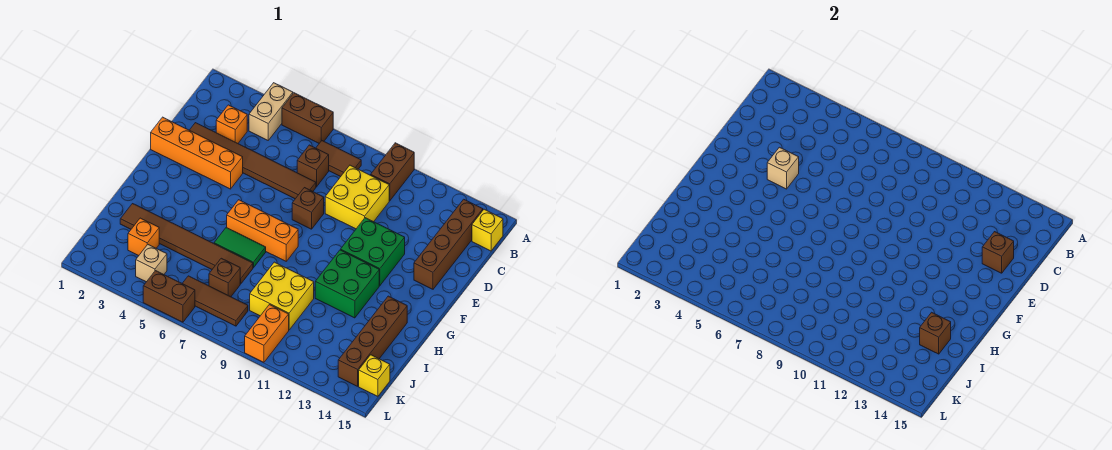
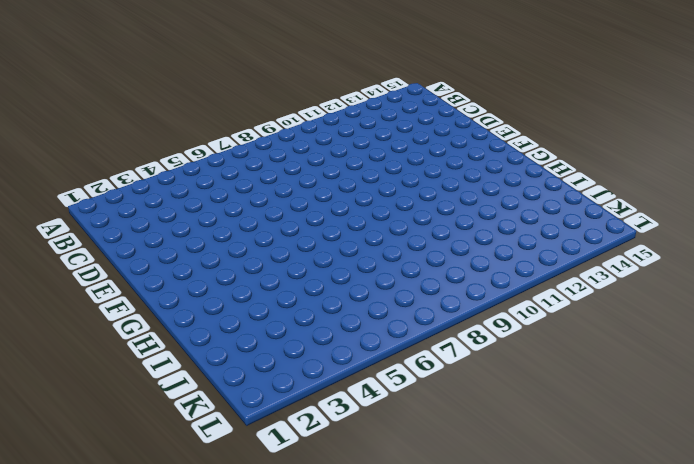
none -> tan 1x2 brick [249,83,293,140]
none -> brown 1x2 brick [282,93,333,143]
none -> brown 1x2 brick [371,143,414,201]

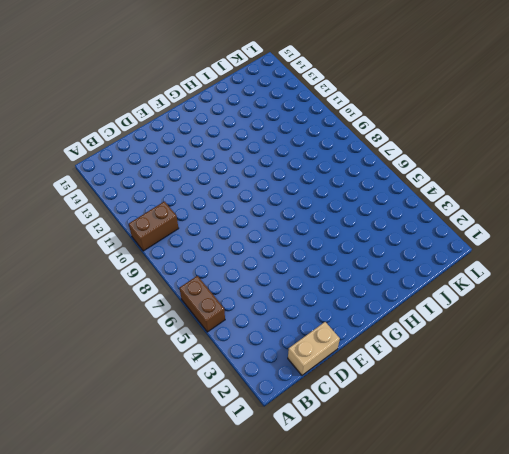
tan 1x2 brick [288,322,340,375] -> tan 1x2 brick moved to [249,83,293,140]
none -> brown 1x2 tile [316,141,361,177]
none -> brown 1x4 brick [414,199,483,289]
none -> yellow 1x1 brick [472,209,503,251]

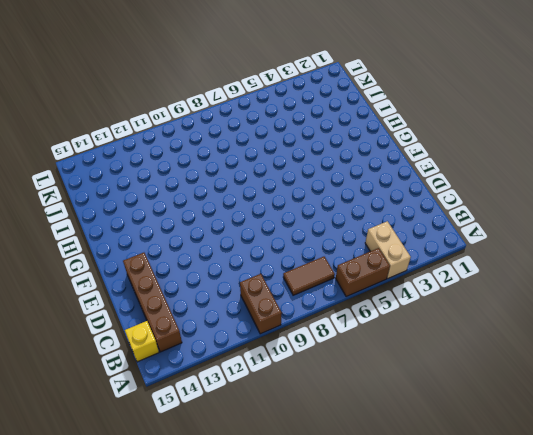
none -> orange 1x1 brick [216,105,247,143]
none -> brown 1x1 brick [297,145,329,187]
none -> yellow 2x2 brick [325,165,389,229]

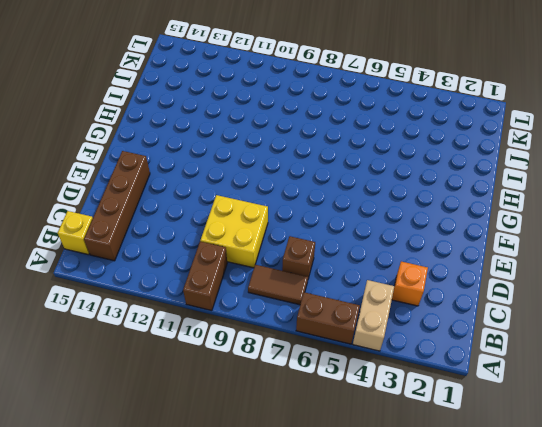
none -> brown 1x6 tile [190,123,316,199]
none -> orange 1x4 brick [151,117,243,189]
none -> brown 1x1 brick [292,188,324,229]

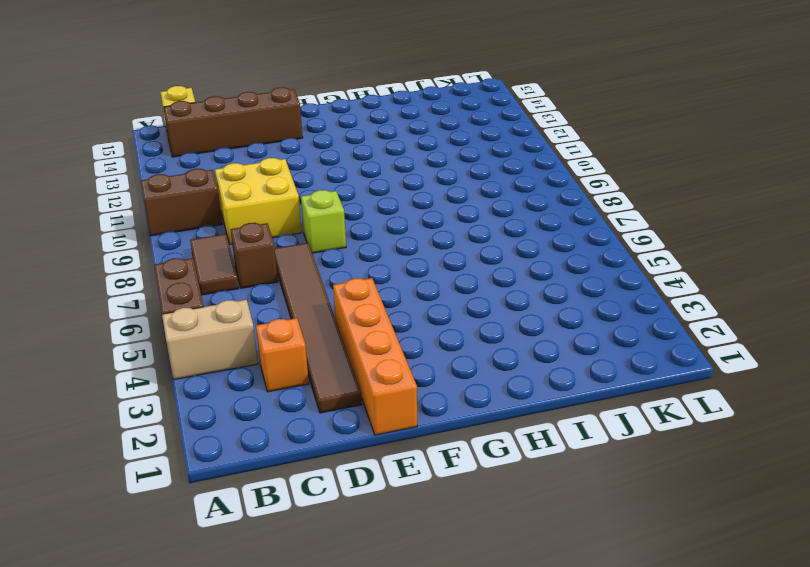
lime 1x1 brick [301,190,346,253] -> brown 1x1 brick [292,188,324,229]
none -> green 2x2 brick [341,218,405,285]
none -> orange 1x3 brick [227,200,298,261]
none -> green 2x2 brick [315,250,379,318]

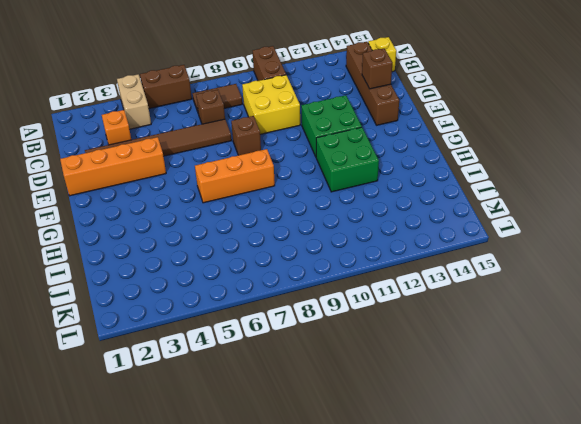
none -> green 1x2 tile [214,227,266,268]
none -> brown 1x4 brick [338,296,407,386]
none -> brown 1x6 tile [120,204,253,284]

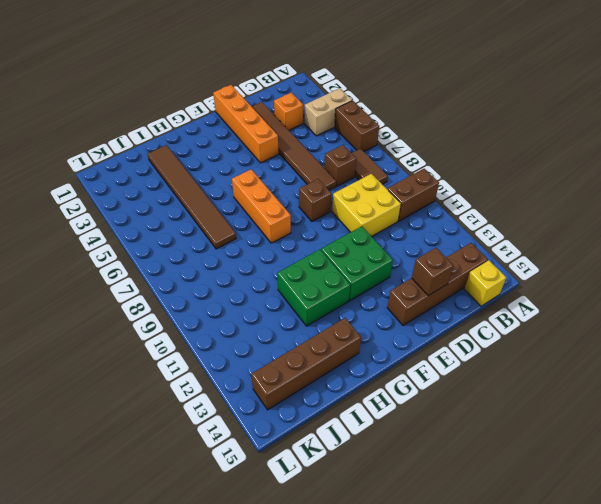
none -> green 1x2 tile [214,227,266,268]
none -> yellow 2x2 brick [250,262,314,330]
none -> orange 1x1 brick [128,218,159,256]

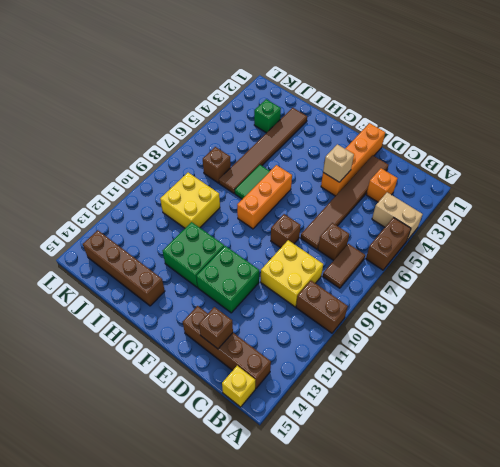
green 1x1 brick [254,99,281,133] -> orange 1x1 brick [128,218,159,256]
none -> tan 1x1 brick [136,245,167,282]
none -> brown 1x3 tile [182,276,248,326]
none -> orange 1x2 brick [245,305,289,362]

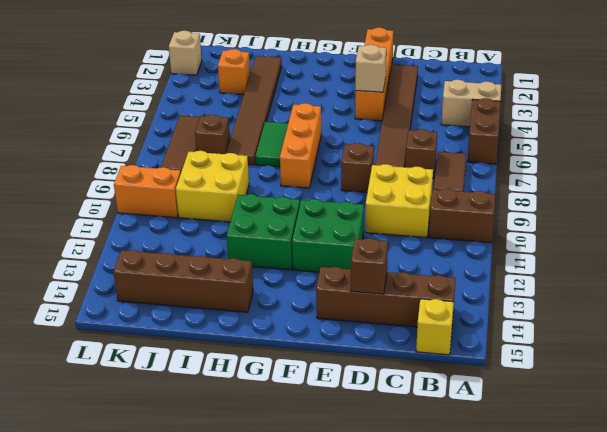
tan 1x1 brick [169,31,202,75] -> tan 1x1 brick moved to [136,245,167,282]
none -> orange 1x1 brick [216,105,247,143]
none -> yellow 1x1 brick [359,355,390,396]
none -> brown 1x2 brick [143,271,195,322]

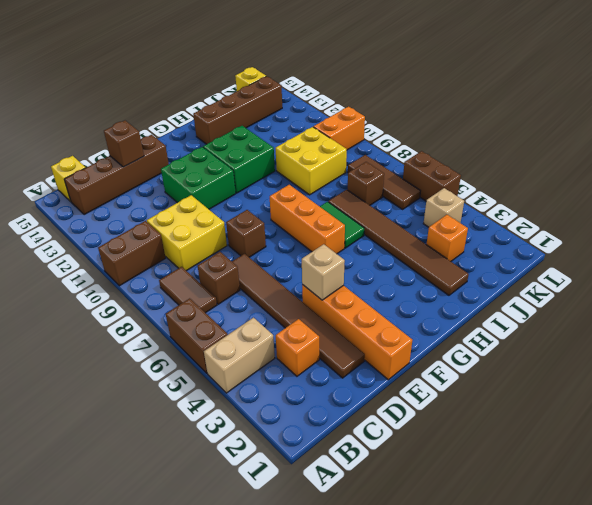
none -> brown 1x1 brick [920,312,951,354]

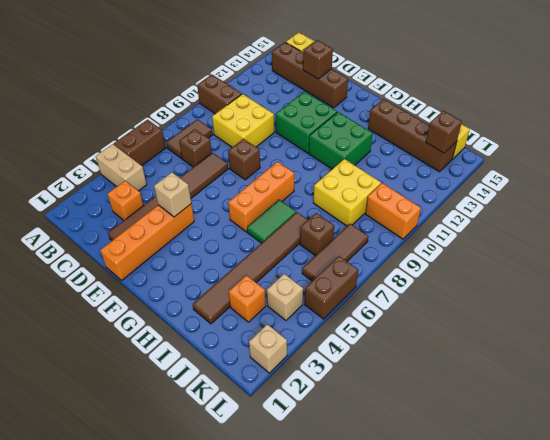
brown 1x1 brick [426,111,462,153] -> brown 1x1 brick moved to [920,312,951,354]
tan 1x1 brick [249,324,287,373] -> none

